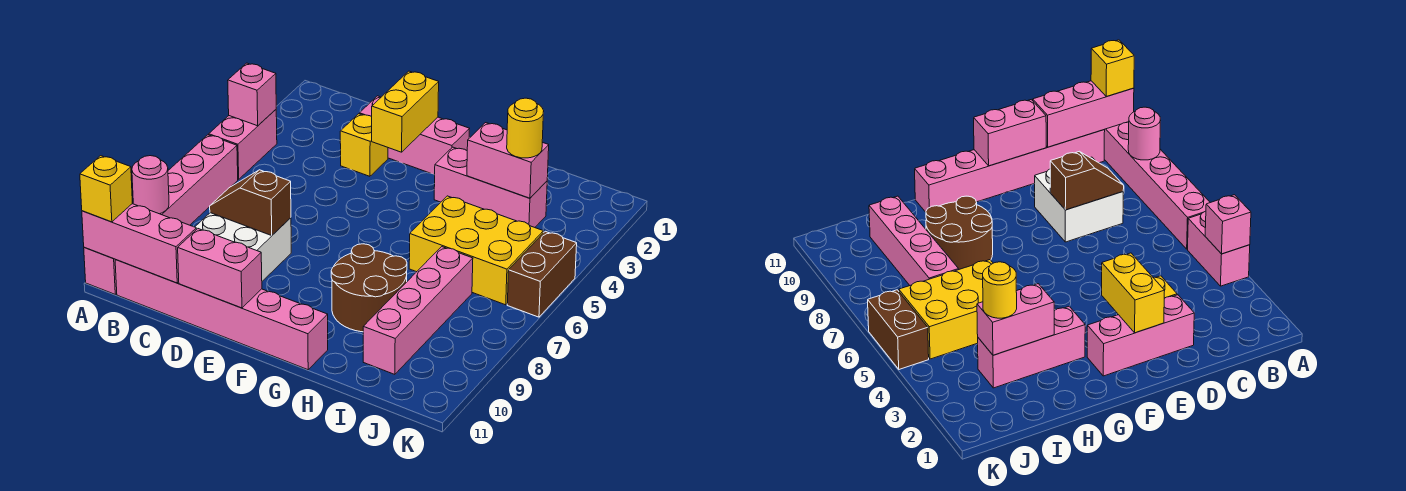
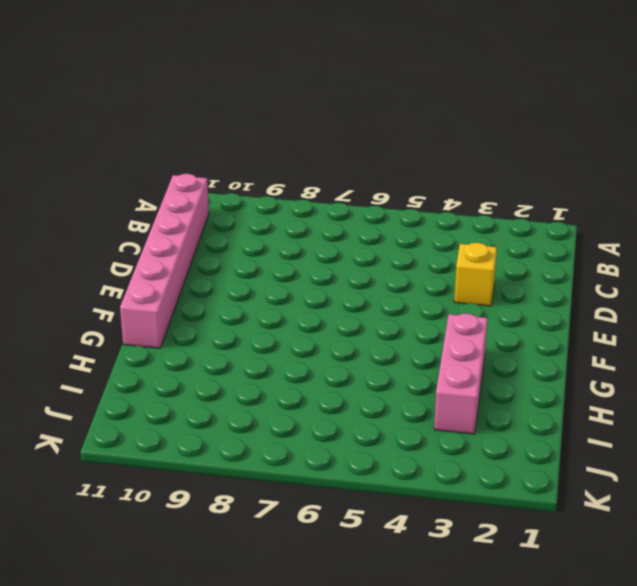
none -> pink 1x2 brick [209,110,277,179]
none -> pink 1x6 brick [84,135,238,294]
none -> white 2x2 brick [195,213,291,281]

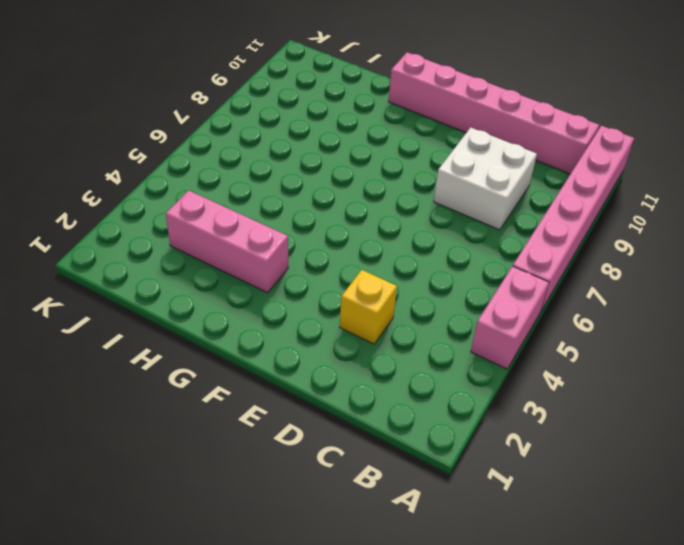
none -> pink 1x3 brick [360,96,469,175]
none -> brown 2x2 round brick [331,244,407,332]
none -> yellow 2x3 brick [409,196,543,305]

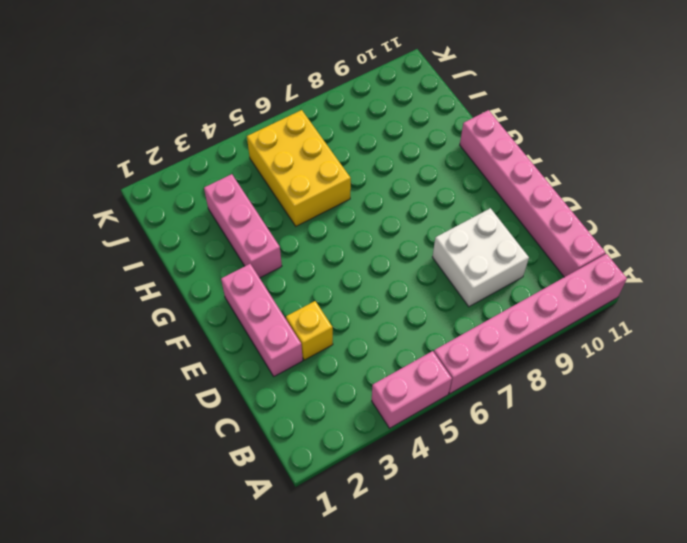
none -> brown 2x2 round brick [331,244,407,332]
none -> pink 1x4 brick [363,247,473,374]
none -> brown 1x2 brick [507,231,577,317]

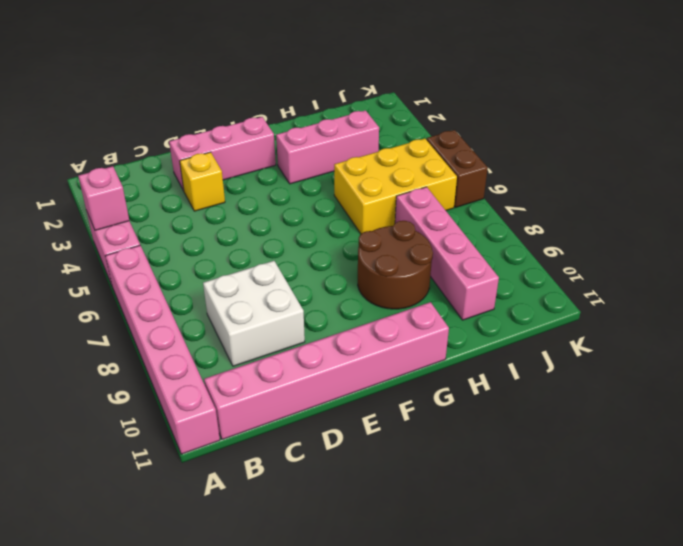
none -> pink 1x1 round brick [132,156,169,214]
none -> pink 1x3 brick [82,204,196,283]
none -> brown 1x2 slope [210,170,291,235]

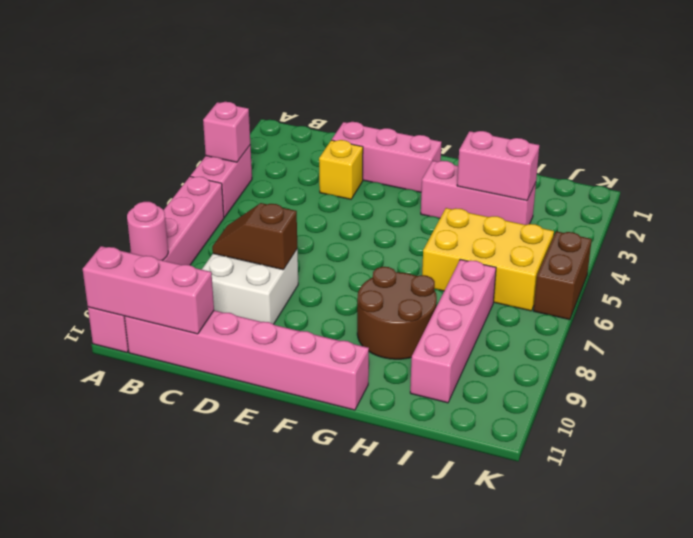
none -> pink 1x2 brick [178,229,262,308]
none -> yellow 1x2 brick [372,71,439,152]
none -> yellow 1x1 brick [80,156,132,222]

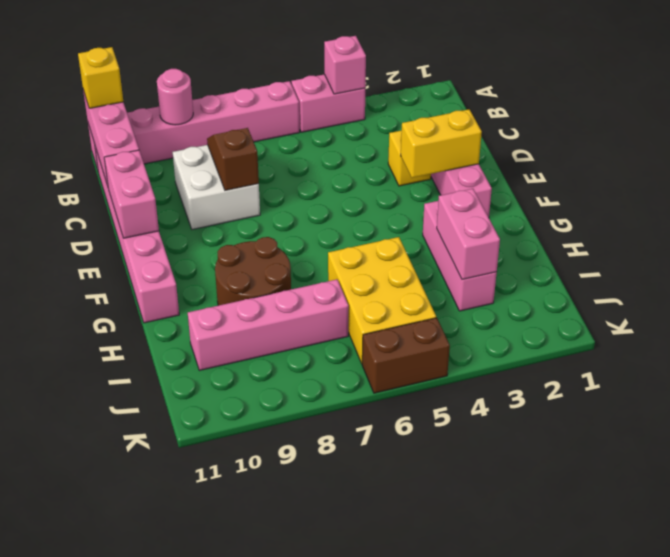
none -> yellow 1x1 round brick [507,98,544,158]

